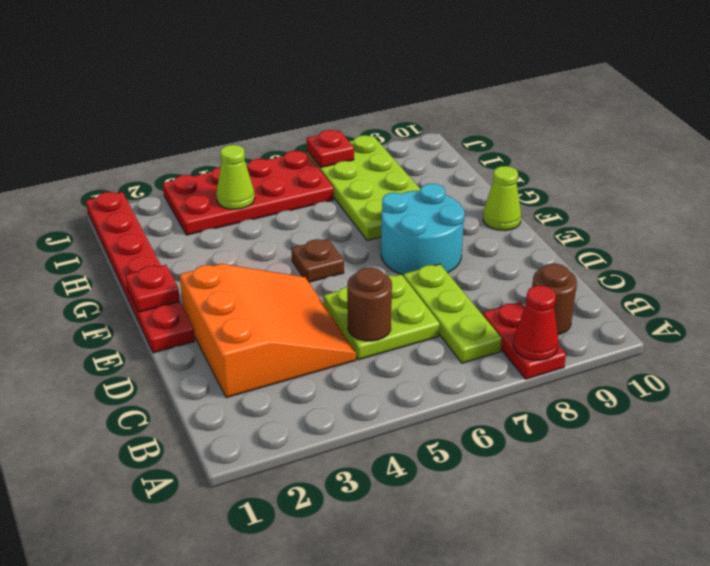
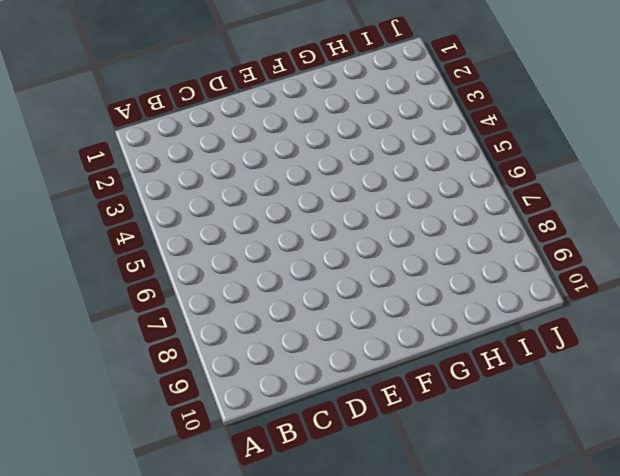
none -> red 1x2 plate [483,302,566,379]
none -> lime 1x3 plate [403,264,502,363]
none -> brown 1x1 round brick [532,264,577,334]

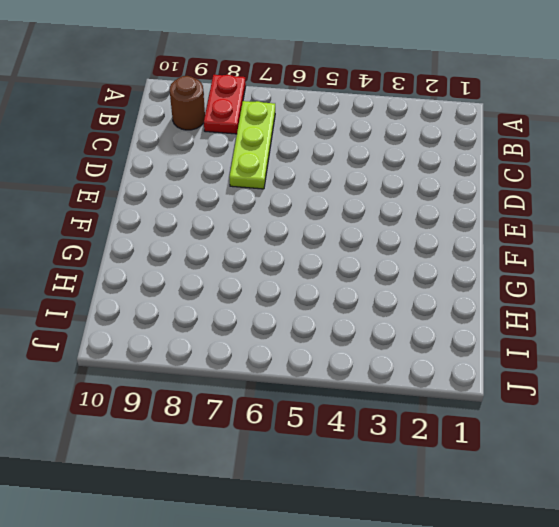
none -> orange 3x3 slope [180,264,356,398]
none -> lime 2x2 plate [323,274,440,360]
none -> red 1x6 plate [86,192,195,353]

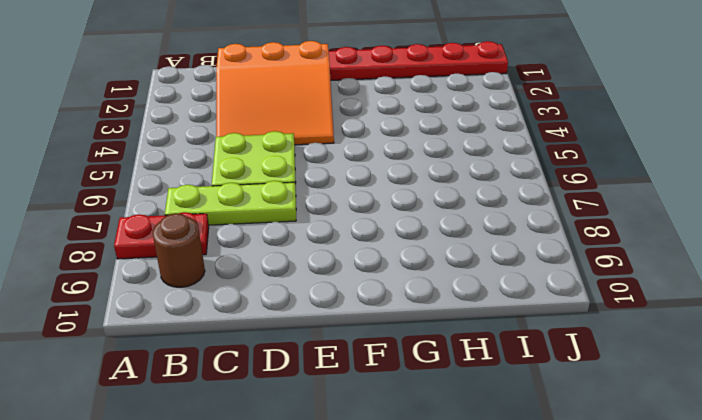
none -> cyan 2x2 round brick [381,184,465,275]
none -> brown 1x1 plate [291,239,344,282]
none -> lime 1x1 cone [483,166,521,231]

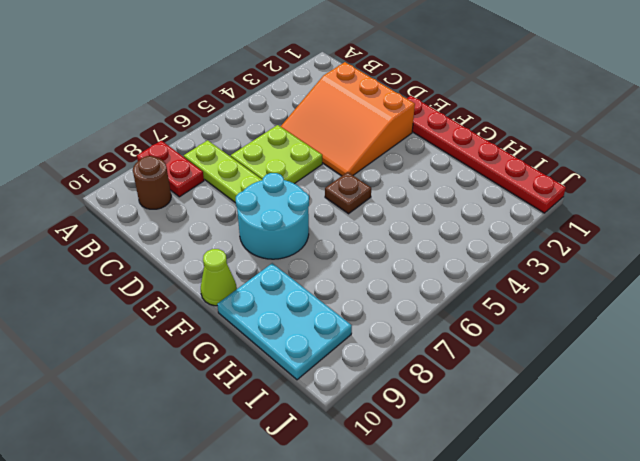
cyan 2x3 plate [217,263,352,380] -> none
none -> lime 2x4 plate [307,135,420,241]
none -> red 2x4 plate [163,151,334,235]
none -> red 1x1 cone [513,286,559,360]

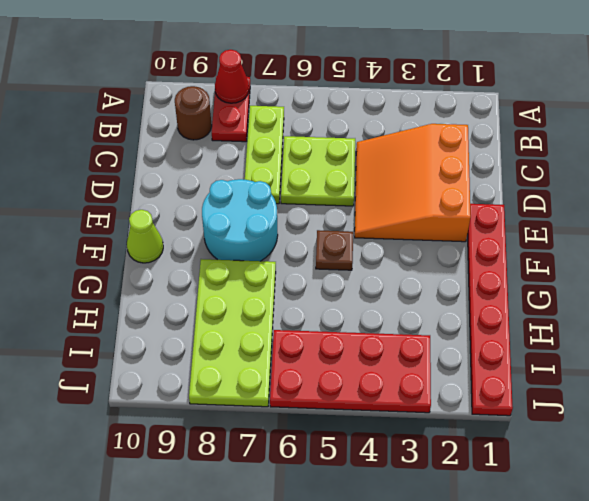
none -> brown 1x1 round brick [347,268,392,341]
none -> red 1x1 plate [126,265,180,312]
none -> lime 1x1 cone [216,145,255,209]

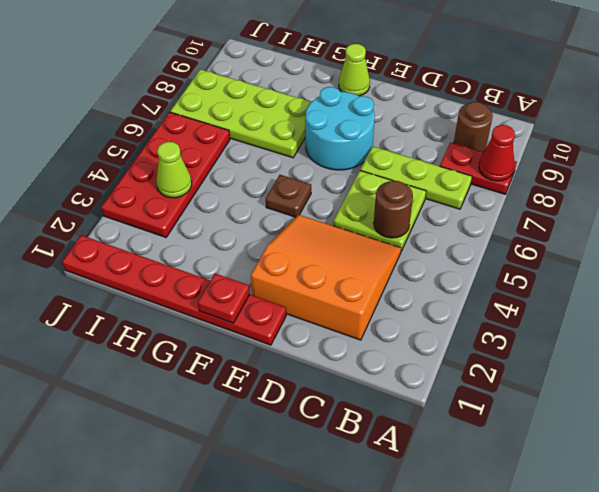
none -> red 1x1 plate [307,130,354,167]

